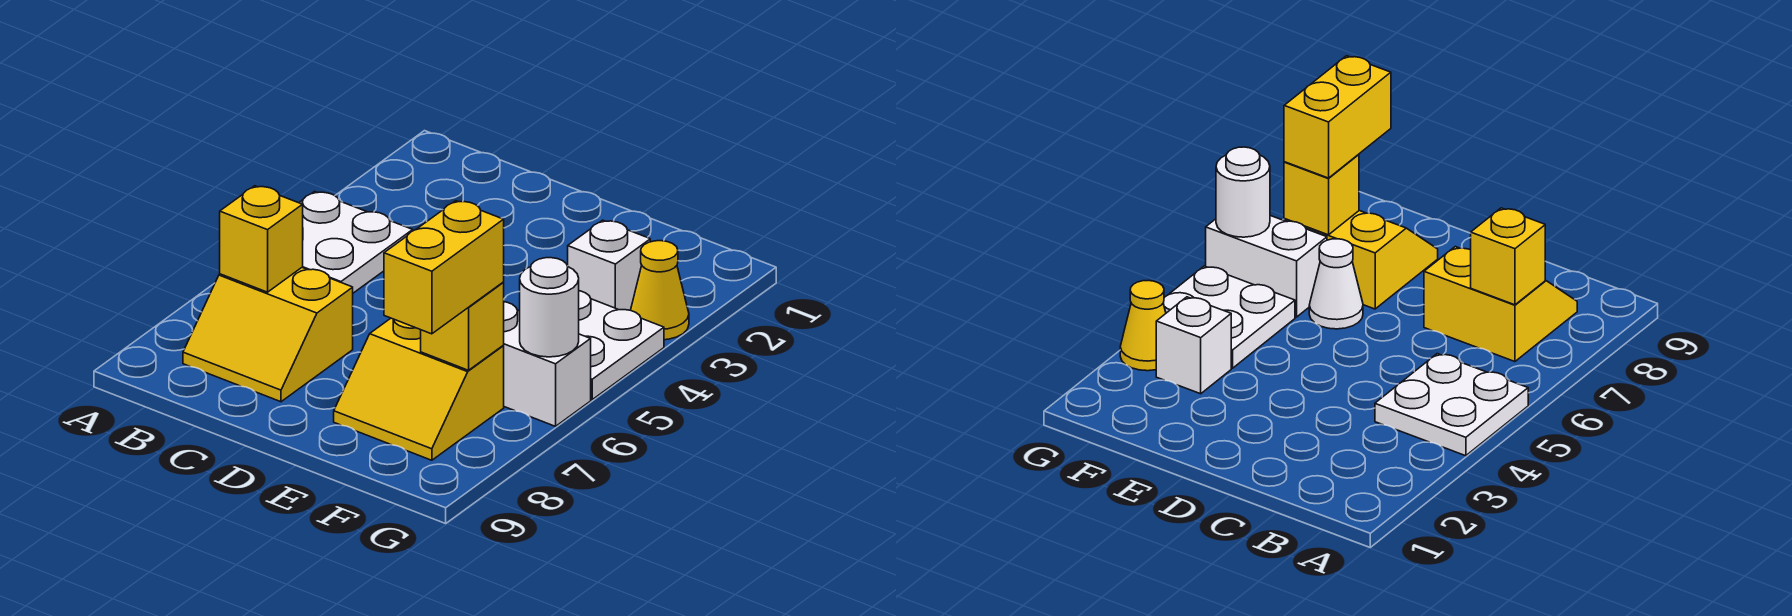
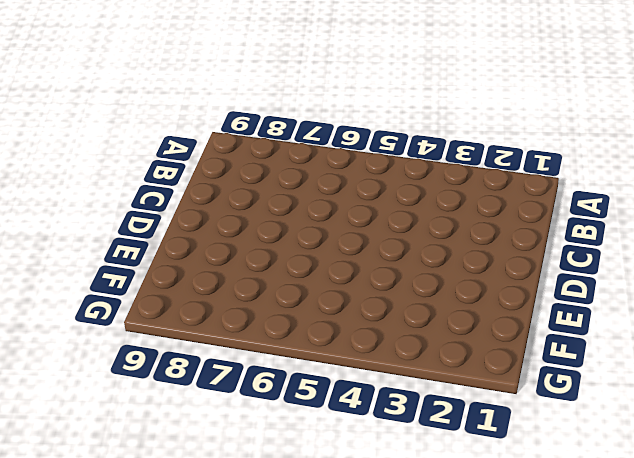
none -> white 2x2 plate [299,191,413,293]
none -> yellow 2x2 slope [183,268,353,402]
none -> white 1x1 cone [1309,239,1363,329]

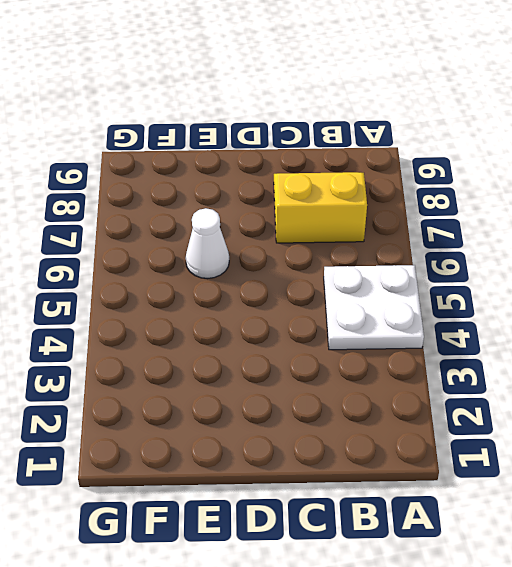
none -> yellow 2x2 slope [334,318,504,460]
none -> white 1x1 brick [568,220,650,310]
none -> white 2x2 plate [579,291,664,400]

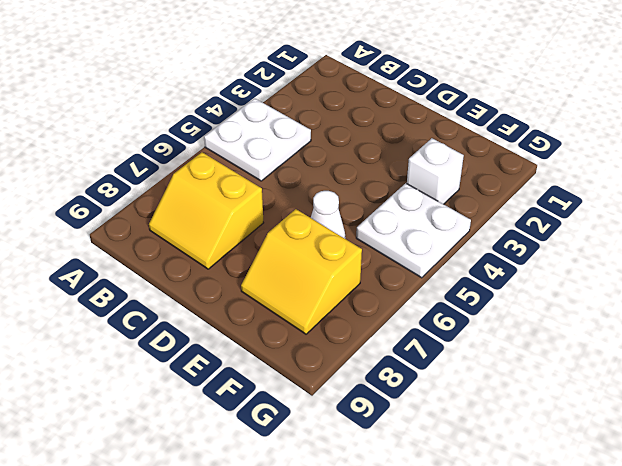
none -> white 1x2 brick [503,302,591,426]
none -> yellow 1x1 cone [631,241,689,340]
none -> yellow 1x1 brick [220,186,303,292]

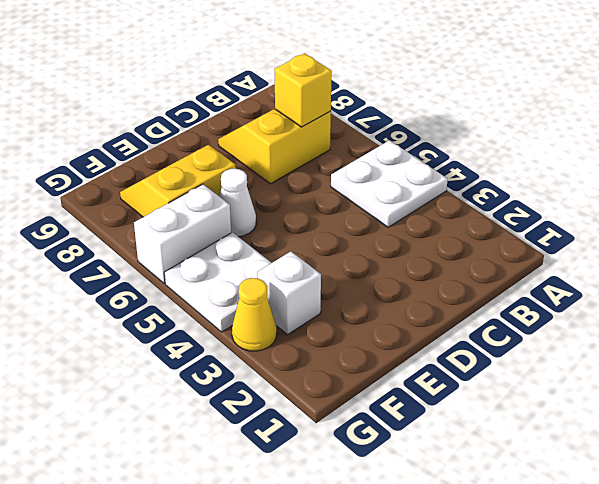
none -> yellow 1x1 brick [421,283,504,370]
none -> white 1x1 round brick [520,258,579,357]
none -> yellow 1x2 brick [384,201,504,334]

